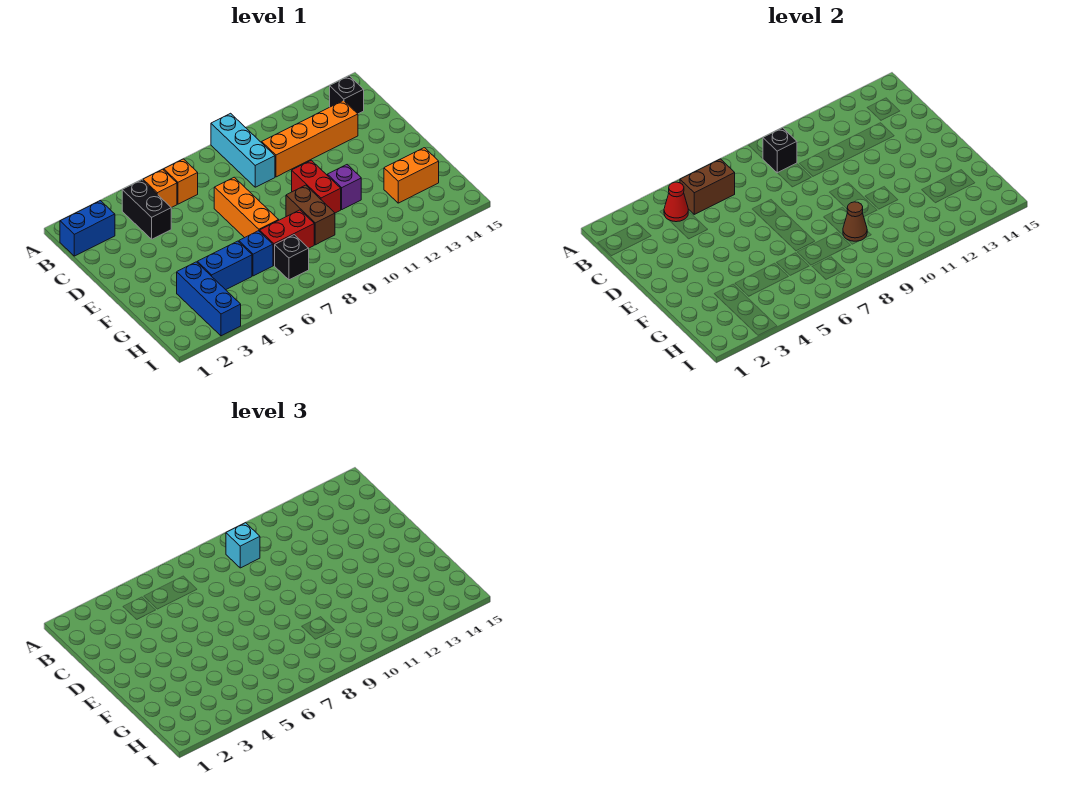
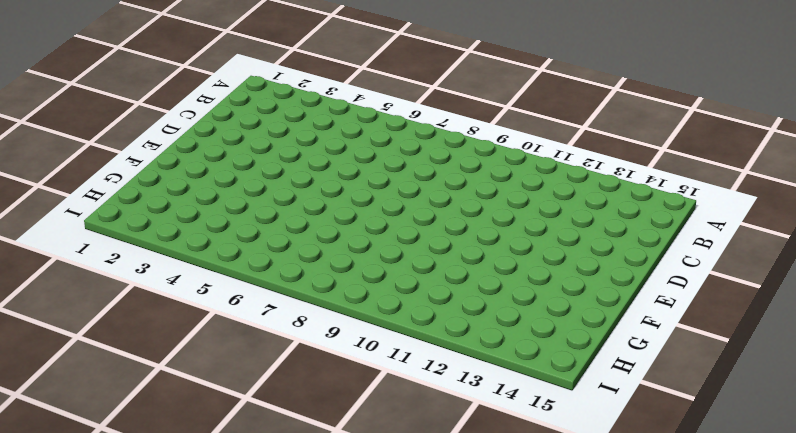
none -> cyan 1x3 brick [211,113,275,187]
none -> blue 1x2 brick [60,200,115,256]
none -> black 1x2 brick [122,180,171,239]

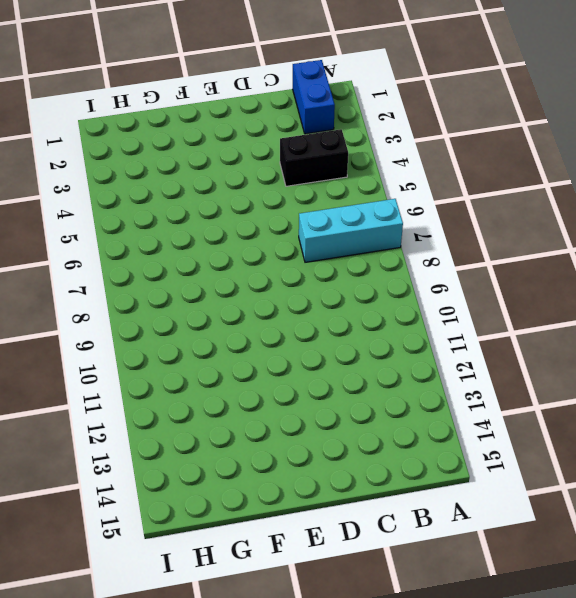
cyan 1x3 brick [299,199,403,262] -> cyan 1x3 brick moved to [211,113,275,187]
none -> orange 1x1 brick [143,169,177,208]
none -> orange 1x1 brick [164,159,198,204]
none -> black 1x1 brick [330,76,364,114]

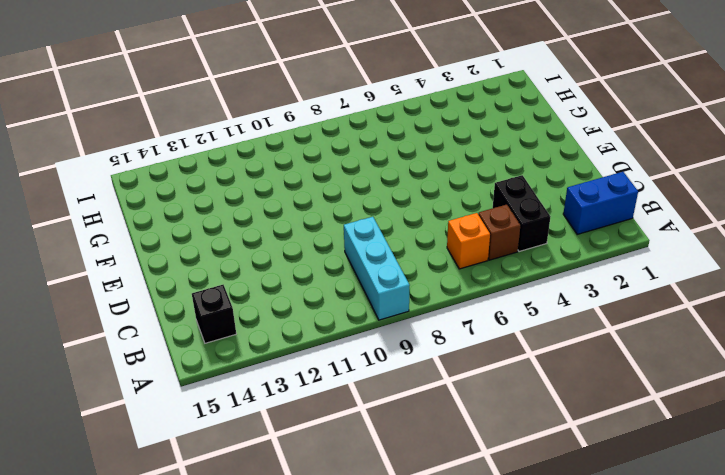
brown 1x1 brick [478,205,521,260] -> orange 1x1 brick [143,169,177,208]
none -> orange 1x4 brick [261,101,358,177]
none -> orange 1x3 brick [214,177,279,238]
none -> red 1x2 brick [292,160,341,213]

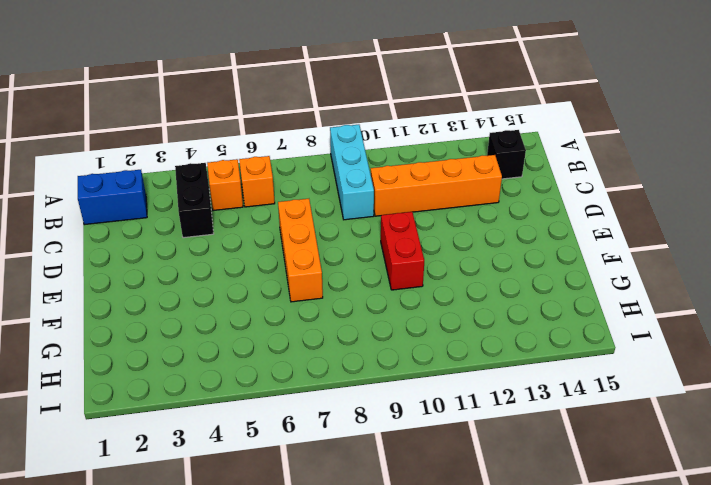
none -> brown 1x2 brick [286,185,335,245]
none -> purple 1x1 brick [327,165,361,209]
none -> blue 1x3 brick [177,262,241,336]

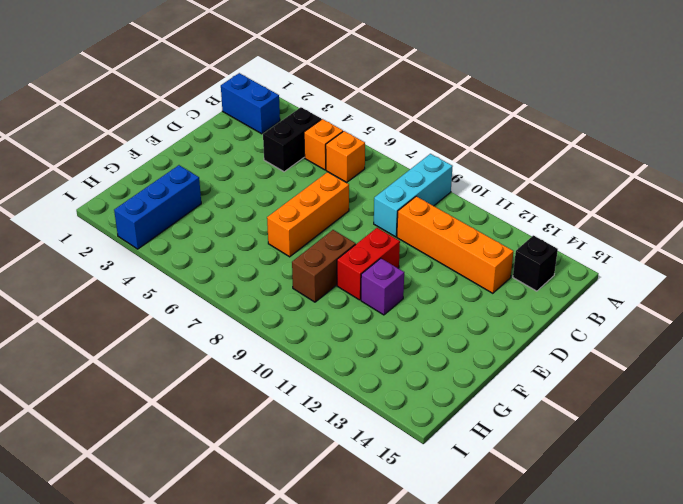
none -> blue 1x2 brick [197,241,252,290]
none -> blue 1x1 brick [238,231,273,276]
none -> red 1x2 brick [260,210,314,265]

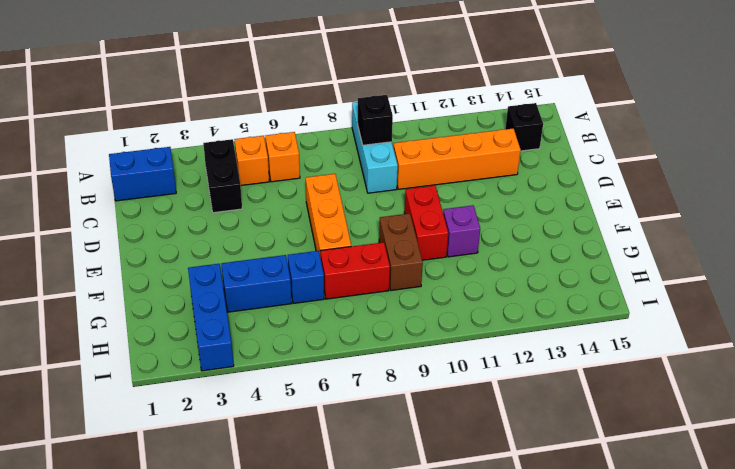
none -> orange 1x2 brick [384,148,439,203]
none -> black 1x1 brick [275,235,309,280]
none -> red 1x1 cone [664,182,688,222]

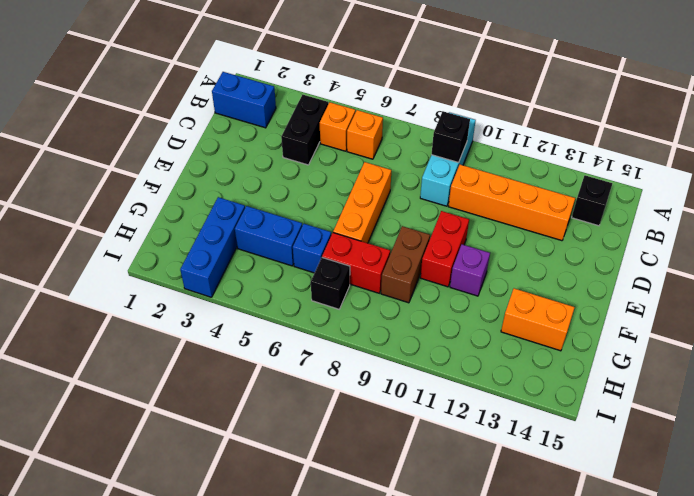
none -> red 1x1 cone [664,182,688,222]
none -> brown 1x2 brick [680,159,735,214]
none -> brown 1x1 cone [843,202,867,241]

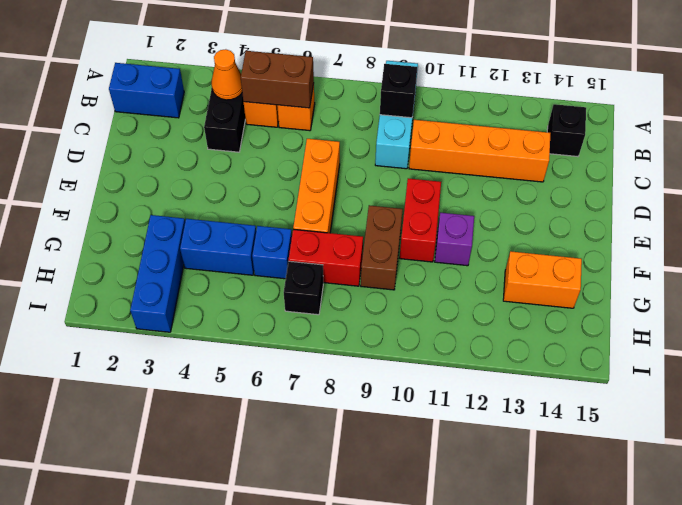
orange 1x1 cone [212,49,242,100] -> red 1x1 cone [664,182,688,222]
none -> brown 1x1 cone [843,202,867,241]
none -> cyan 1x1 brick [226,523,260,568]

